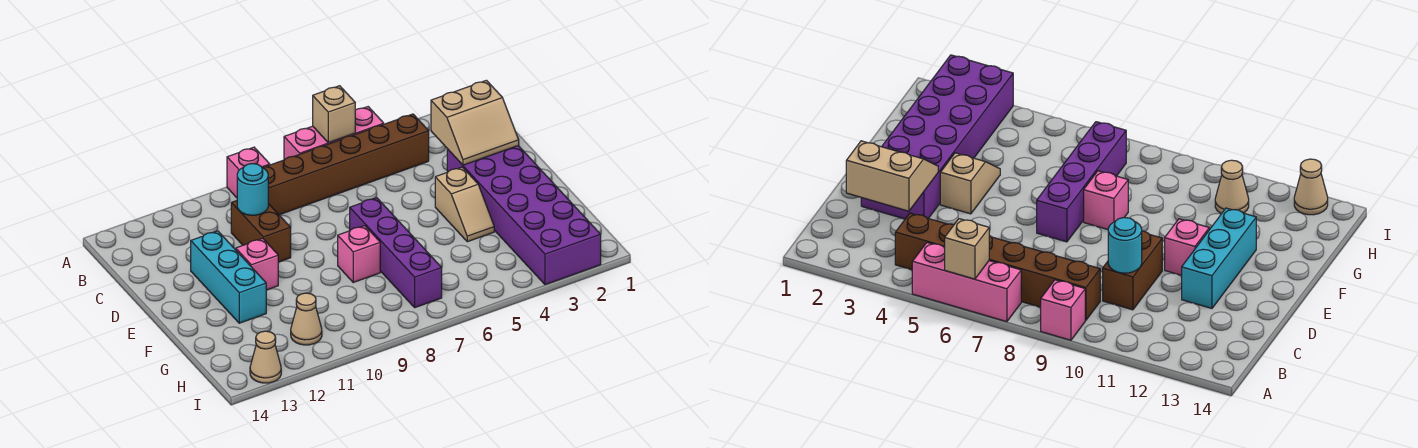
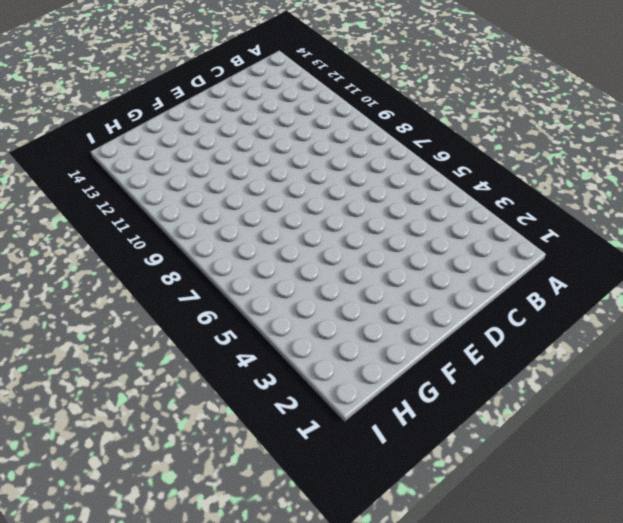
none -> pink 1x3 brick [284,107,384,160]
none -> pink 1x1 brick [227,147,270,198]
none -> brown 1x6 brick [262,114,429,215]

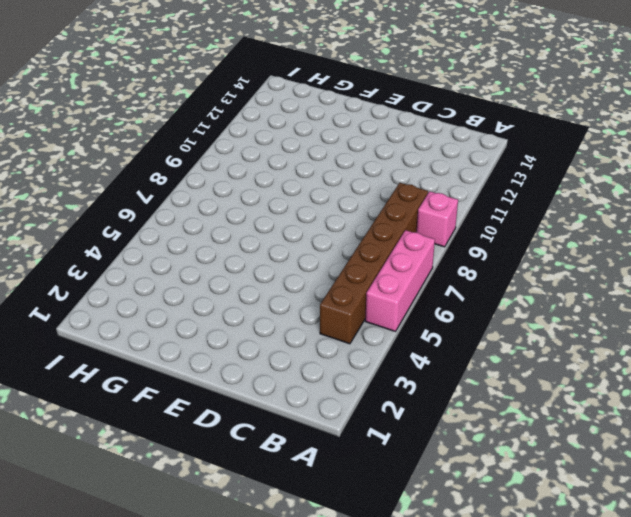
none -> brown 1x2 brick [231,201,291,262]
none -> purple 2x6 brick [447,146,601,285]
none -> cyan 1x3 brick [191,231,266,323]

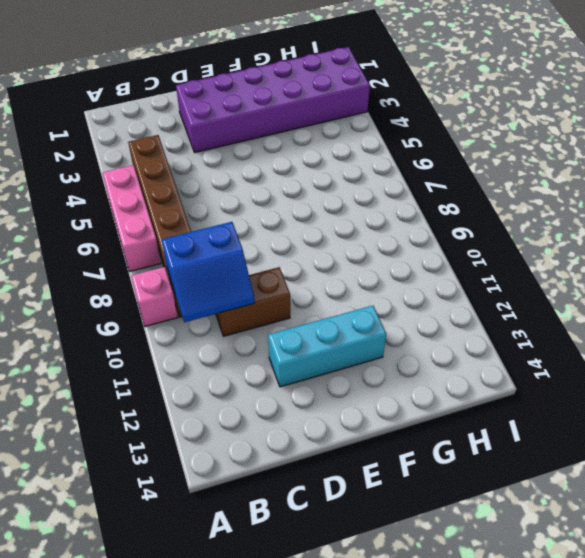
blue 2x2 slope [162,222,255,322] -> cyan 1x1 round brick [237,164,268,215]
none -> tan 1x2 slope [435,167,494,242]
none -> purple 1x4 brick [350,198,442,308]
none -> pink 1x1 brick [236,238,278,290]

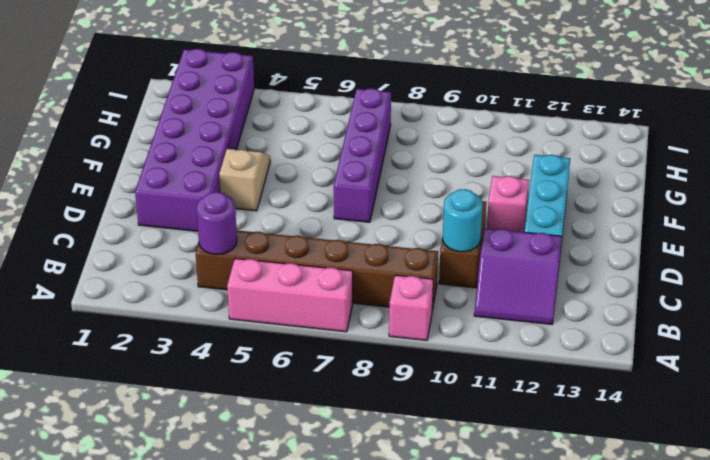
purple 1x1 round brick [197,192,237,254] -> none
purple 2x2 slope [474,228,562,324] -> none
none -> pink 1x1 brick [338,226,380,282]
none -> tan 1x1 cone [291,293,322,345]
none -> tan 1x1 cone [250,331,281,383]

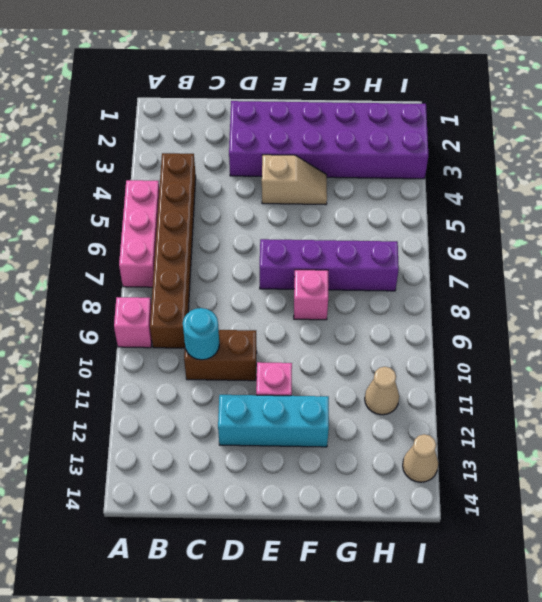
none -> tan 1x1 brick [313,86,355,143]
none -> tan 2x2 slope [431,80,519,165]

